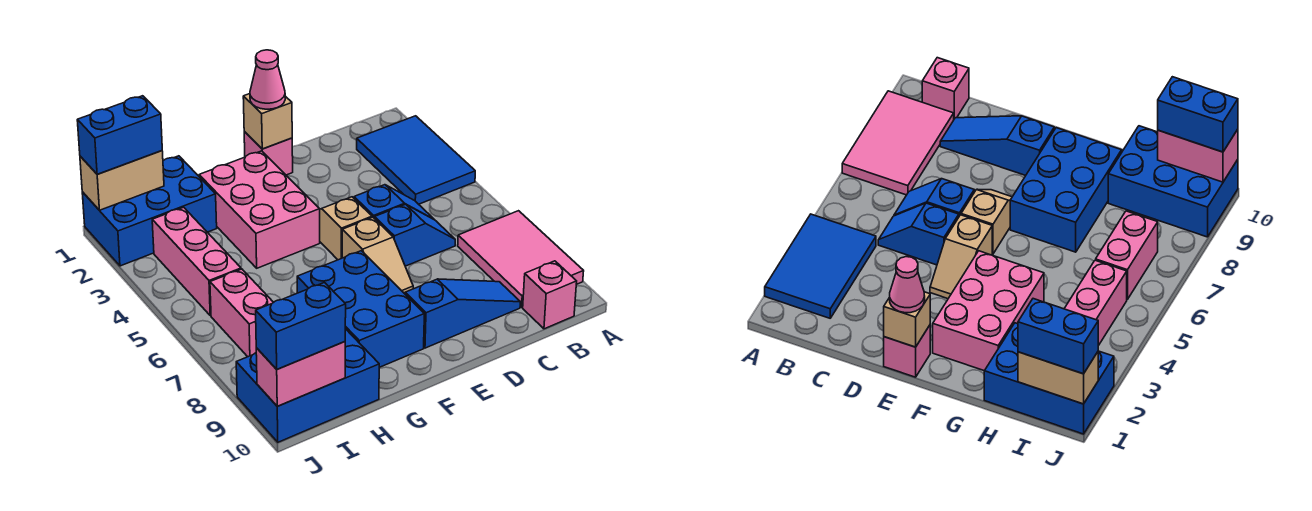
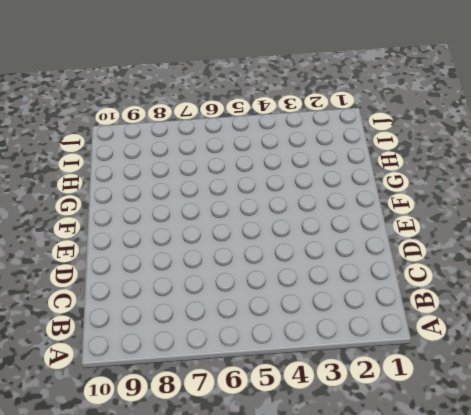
none -> blue 2x3 tile [357,116,475,204]
none -> pink 2x3 tile [458,211,584,307]
none -> pink 1x1 brick [523,261,577,329]

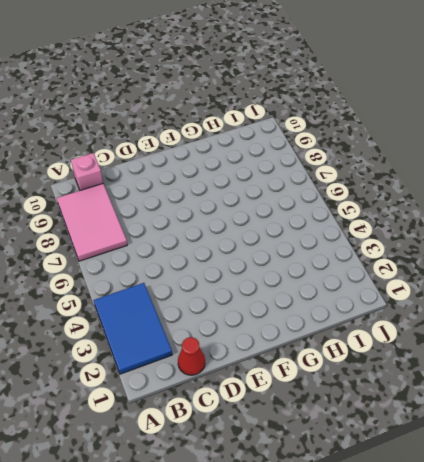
red 1x1 cone [178,337,205,375] -> none
none -> blue 1x2 slope [354,185,433,219]
none -> blue 1x2 slope [375,204,455,266]
none -> blue 1x3 slope [405,279,520,348]

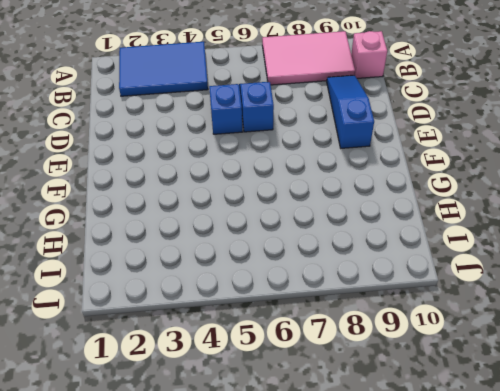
none -> pink 1x1 brick [244,132,293,175]
none -> tan 1x2 slope [320,197,372,260]
none -> tan 1x2 slope [342,217,413,294]

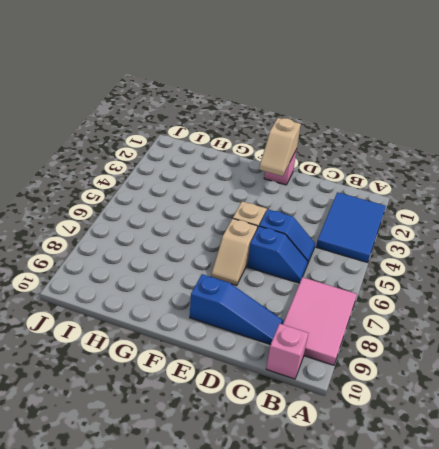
tan 1x2 slope [259,118,301,176] -> tan 1x1 brick [243,94,292,149]
none -> pink 2x3 brick [199,151,320,268]
none -> blue 2x3 brick [297,251,424,367]
none -> blue 2x3 brick [82,156,217,266]

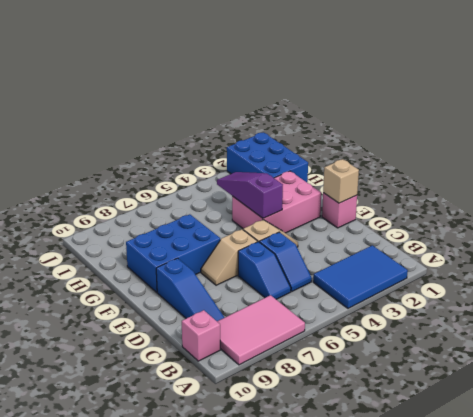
purple 1x3 slope [217,172,283,218] -> none
none -> blue 2x3 brick [236,329,379,442]
none -> pink 1x3 brick [152,207,241,316]
none -> pink 1x2 brick [210,269,273,357]

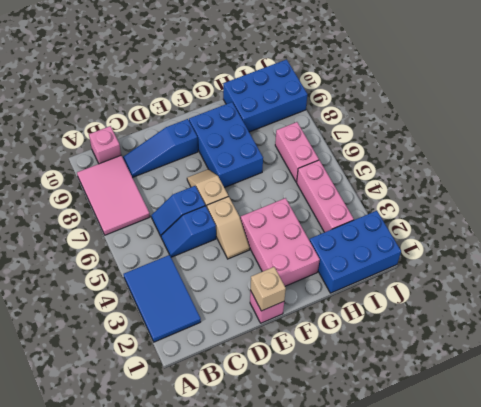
none -> tan 1x2 brick [80,151,164,210]
none -> pink 1x2 brick [256,341,345,406]
none -> pink 1x1 cone [250,50,285,109]

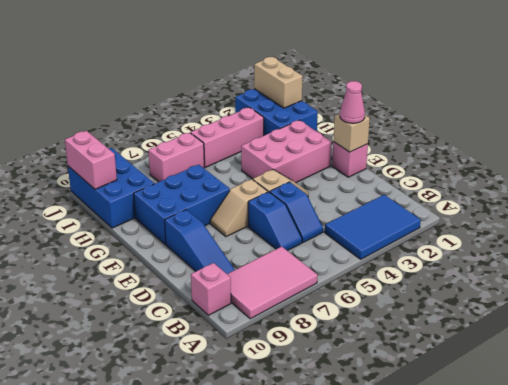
none -> blue 1x2 brick [77,96,162,174]
none -> blue 1x2 brick [256,283,346,369]

